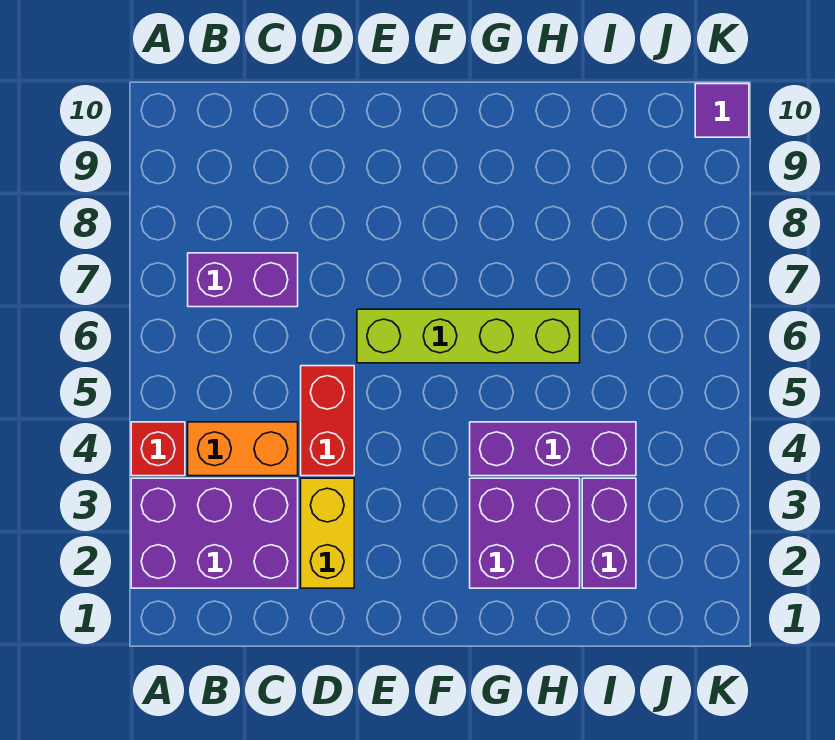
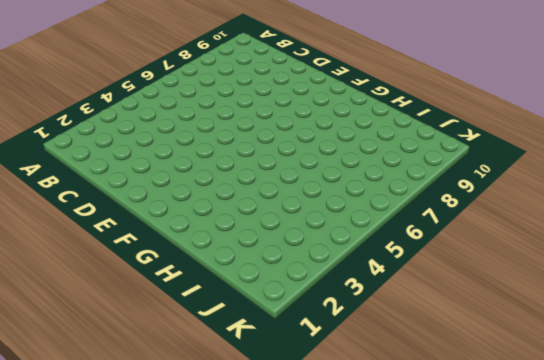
none -> purple 2x3 brick [131,478,298,588]
none -> red 1x1 brick [131,422,185,476]

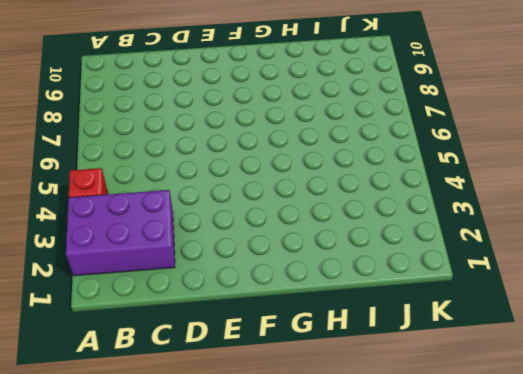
none -> orange 1x2 brick [188,422,298,476]
none -> purple 1x2 brick [188,253,298,307]

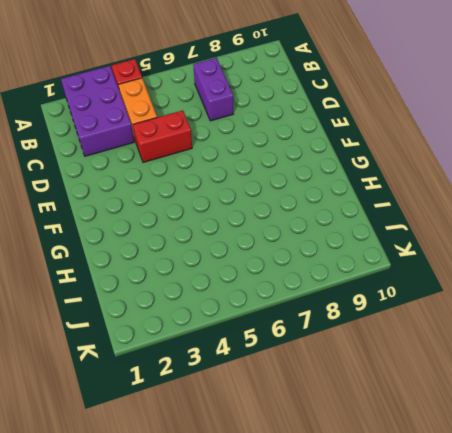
none -> yellow 1x2 brick [301,478,354,588]
none -> lime 1x4 brick [357,309,580,363]

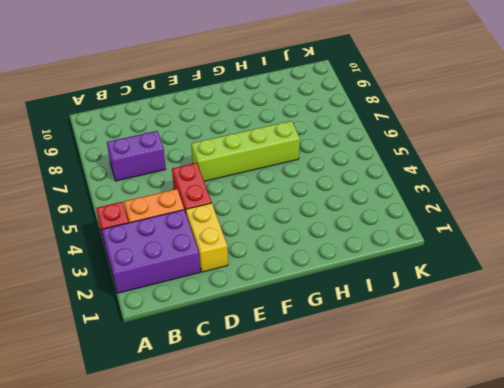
none -> purple 2x2 brick [470,478,580,588]
none -> purple 1x3 brick [470,422,636,476]

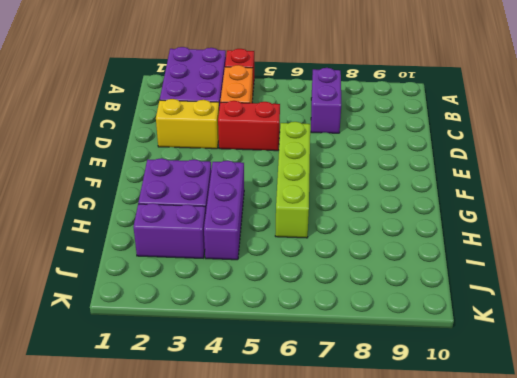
none -> purple 1x1 tile [695,84,749,137]

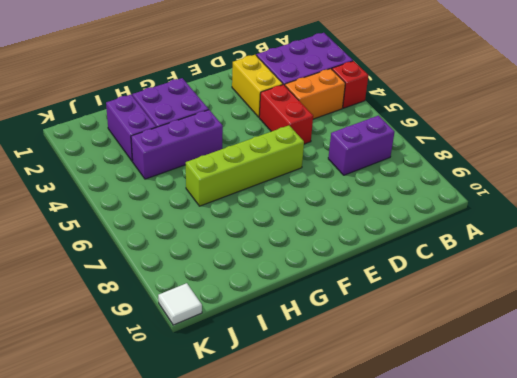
white 1x1 tile [158,283,202,325] -> purple 1x1 tile [695,84,749,137]

